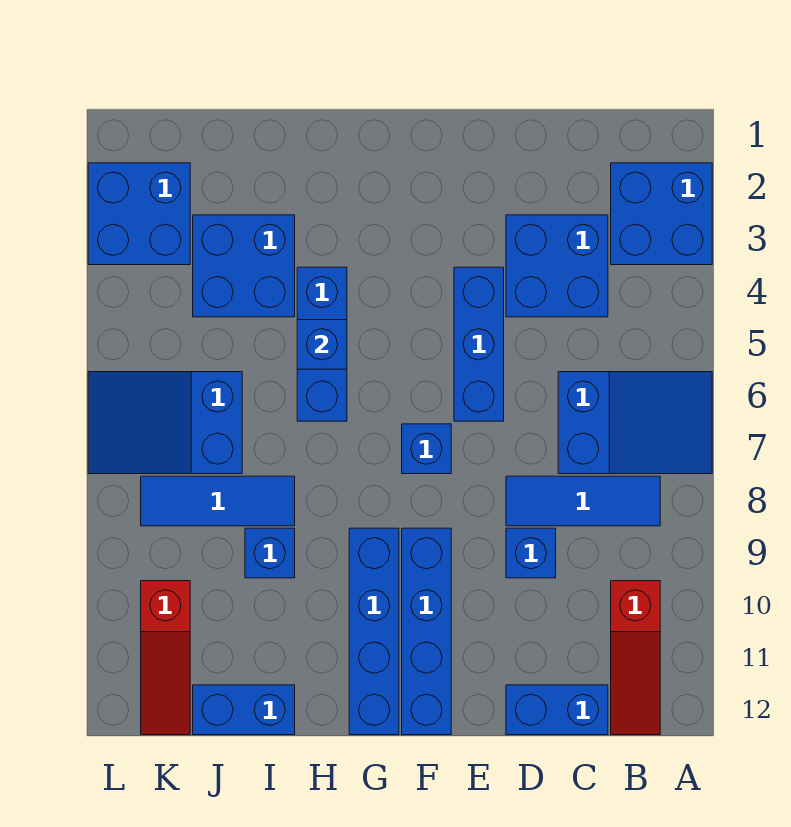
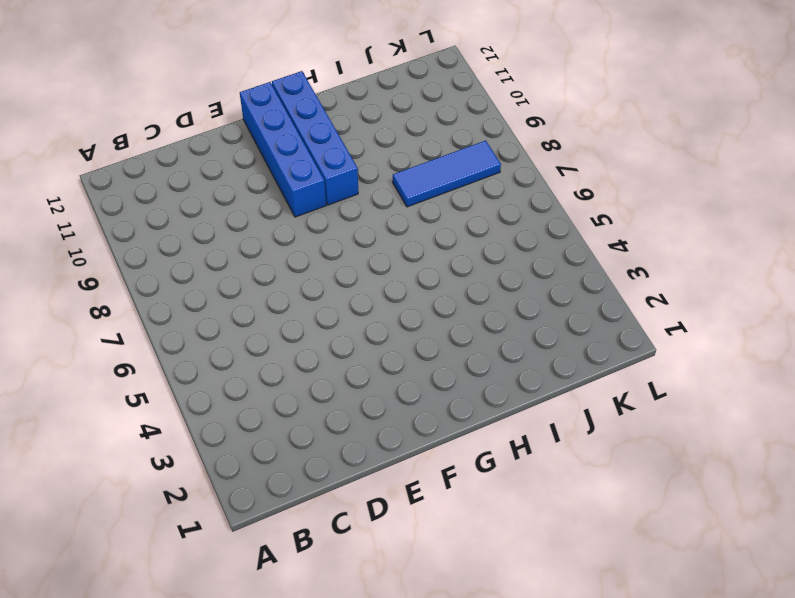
none -> blue 2x2 brick [611,163,712,265]
none -> blue 2x3 slope [558,372,712,474]
none -> blue 1x3 tile [506,476,660,526]

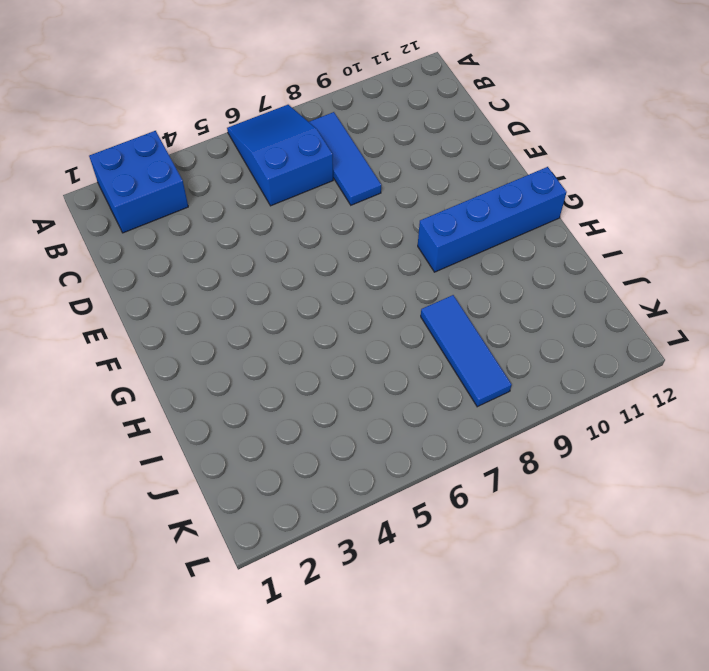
none -> red 1x3 slope [611,581,660,735]
none -> blue 2x2 brick [506,215,608,317]
none -> blue 1x2 brick [506,685,608,735]

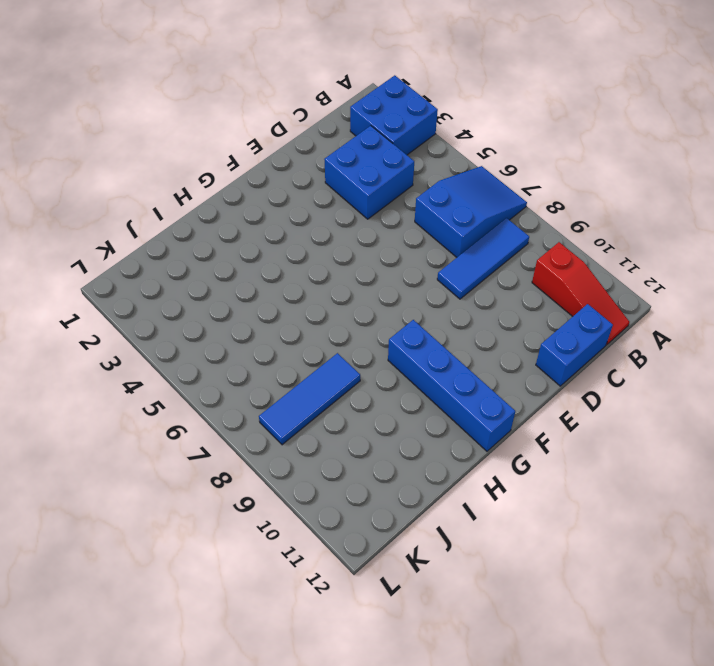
none -> blue 1x1 brick [506,528,556,578]
none -> blue 1x3 brick [454,267,504,421]
none -> blue 1x1 brick [402,424,451,474]

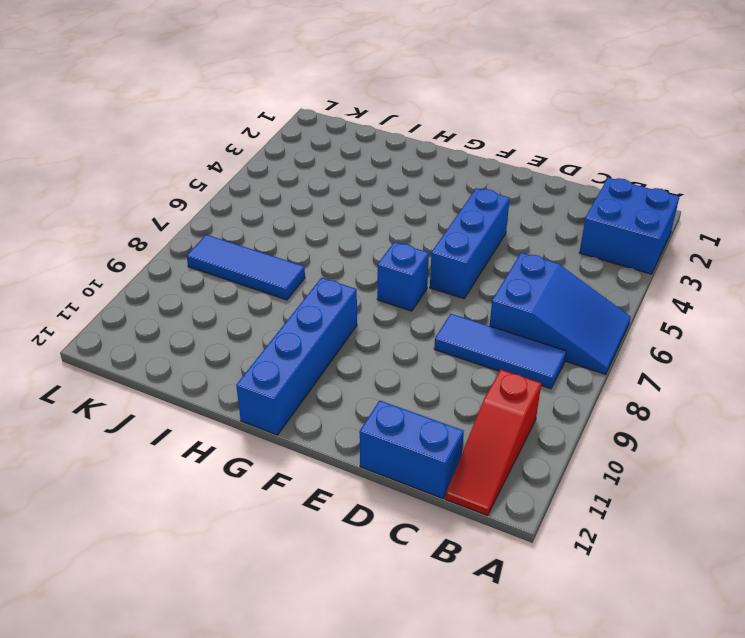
none -> blue 2x2 brick [506,215,608,317]
none -> blue 1x1 brick [506,528,556,578]
none -> blue 1x4 brick [402,528,451,735]

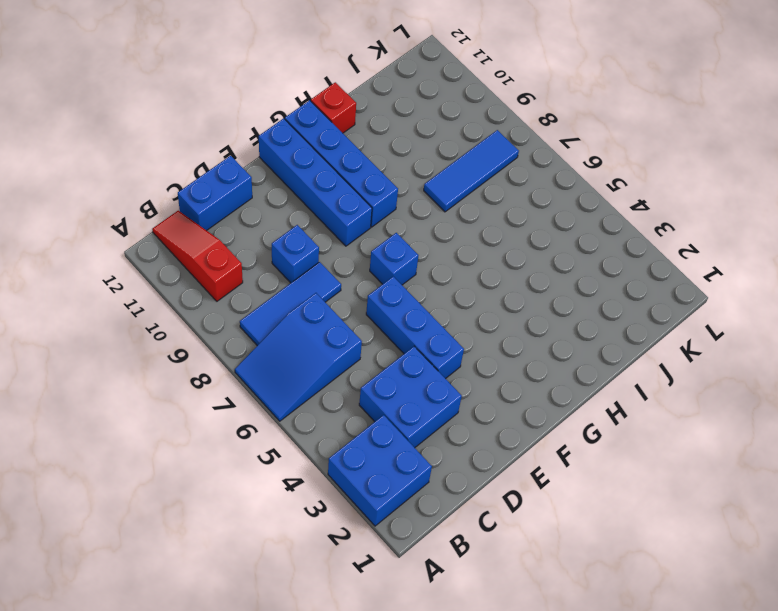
red 1x1 brick [311,82,356,133] -> none
none -> blue 1x3 brick [297,267,347,421]
none -> blue 2x2 brick [193,215,295,317]
none -> blue 1x1 brick [245,528,295,578]

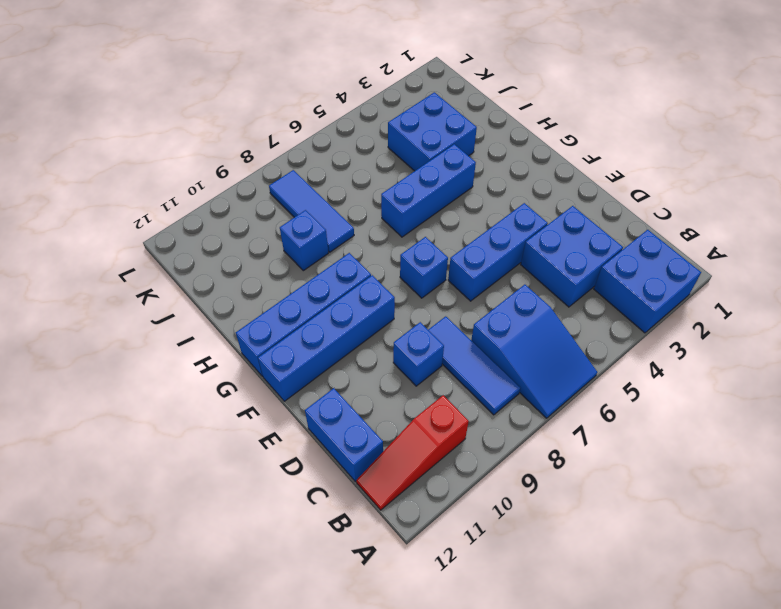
none -> blue 1x2 brick [193,685,295,735]
none -> blue 2x3 slope [88,372,242,474]
none -> blue 2x2 brick [88,163,190,265]

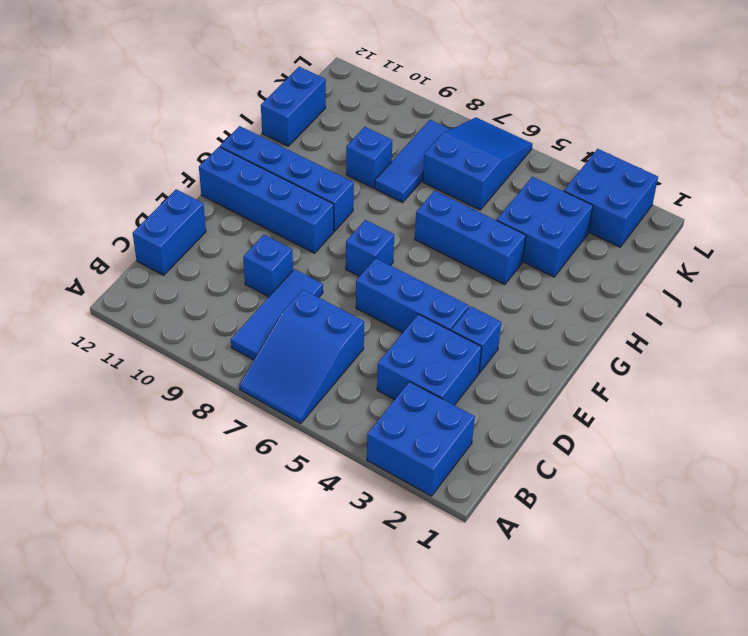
blue 1x1 brick [451,306,501,373] -> blue 1x1 brick moved to [297,320,347,369]
none -> red 1x3 slope [611,581,660,735]
none -> red 1x3 slope [141,581,190,735]

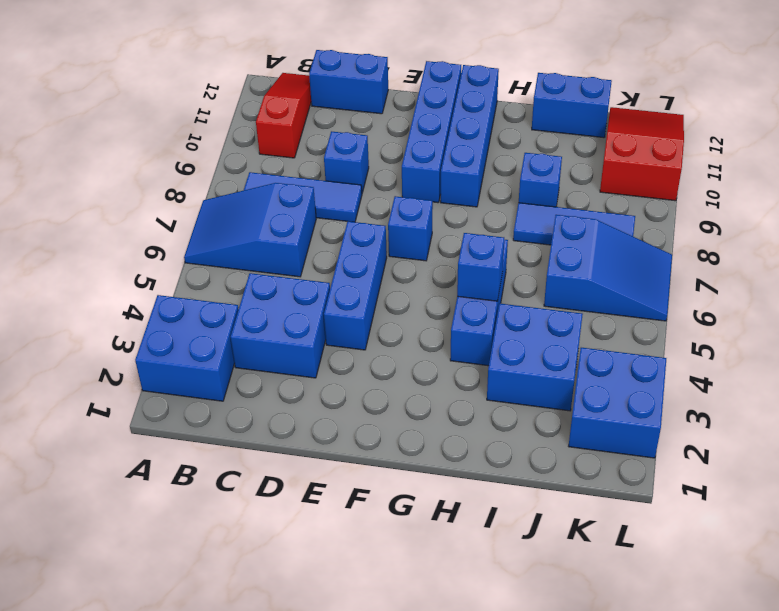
red 2x3 slope [600,107,684,201] -> red 1x3 slope [141,581,190,735]

